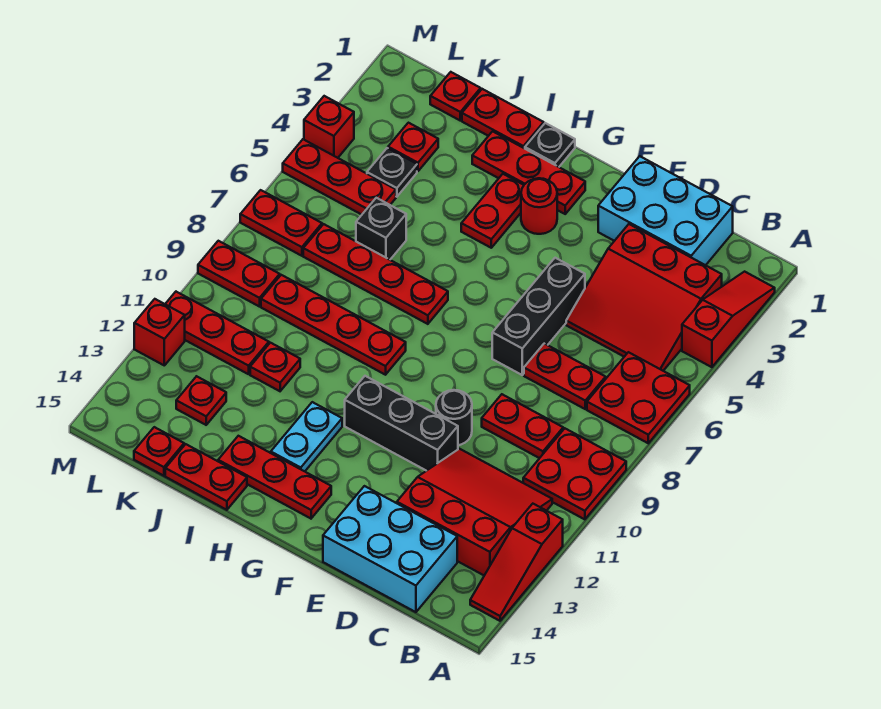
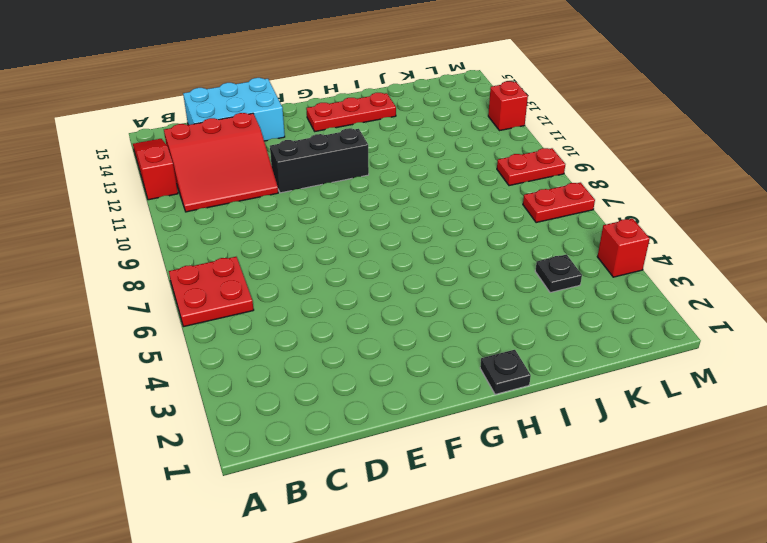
none -> red 1x3 slope [682,272,775,367]
none -> red 2x2 plate [523,429,626,519]
none -> red 3x3 slope [566,224,722,371]
none -> cyan 2x3 brick [598,156,733,265]

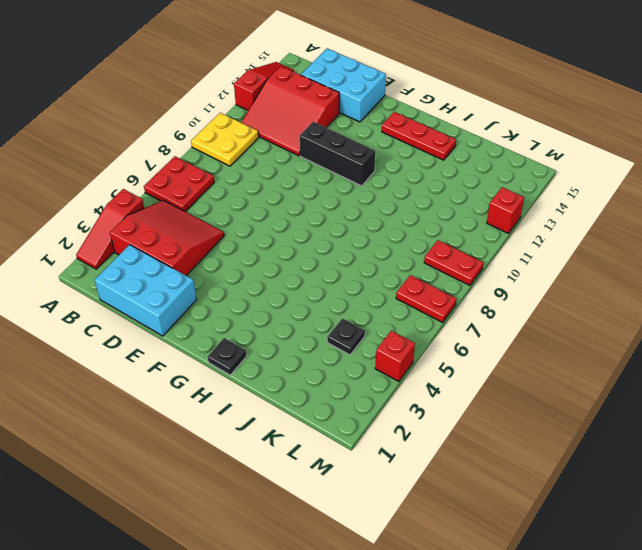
yellow 2x2 plate [191,113,259,166] -> red 2x2 plate [523,429,626,519]
none -> red 1x2 plate [524,344,606,409]
none -> red 1x2 plate [482,394,563,458]
none -> black 1x3 brick [492,258,585,375]
none -> black 1x1 round brick [436,390,472,445]

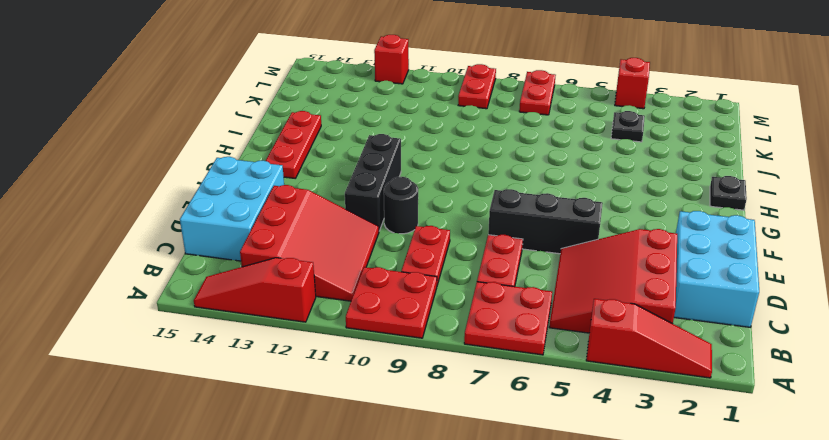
none -> red 1x3 plate [472,131,585,214]
none -> red 1x1 round brick [521,178,557,234]
none -> red 1x2 plate [461,174,524,248]
none -> red 1x4 plate [303,224,448,324]

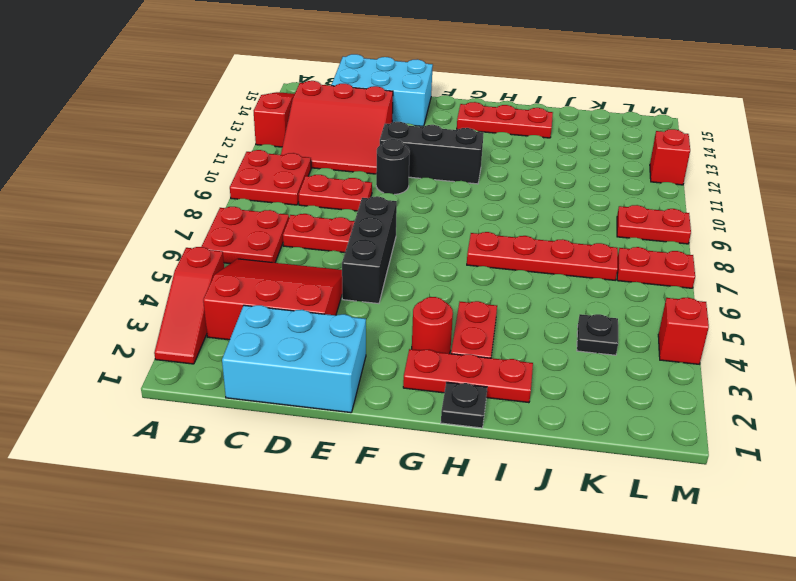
none -> red 1x4 plate [261,275,406,375]
none -> cyan 1x2 plate [271,402,342,471]
none -> red 1x2 plate [462,89,544,149]
none -> red 1x2 plate [165,444,247,510]

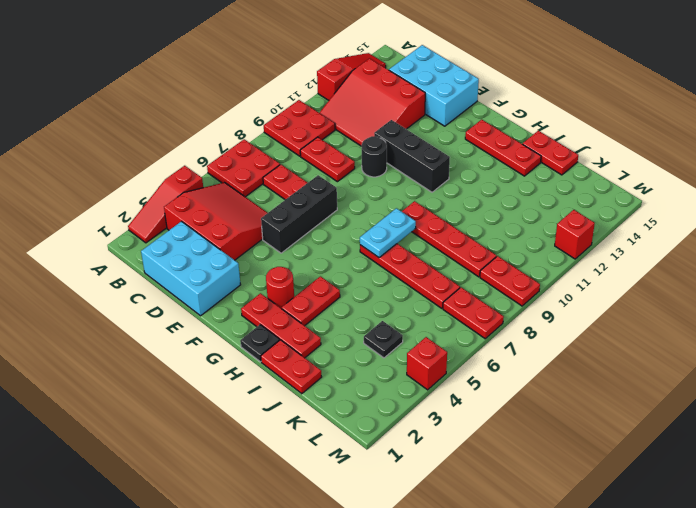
cyan 1x2 plate [360,208,416,257] -> cyan 1x2 plate moved to [271,402,342,471]
none -> black 1x1 brick [356,198,406,260]
none -> red 1x1 plate [250,343,300,391]
none -> red 1x1 plate [430,72,481,120]
none -> red 1x1 plate [388,123,438,171]

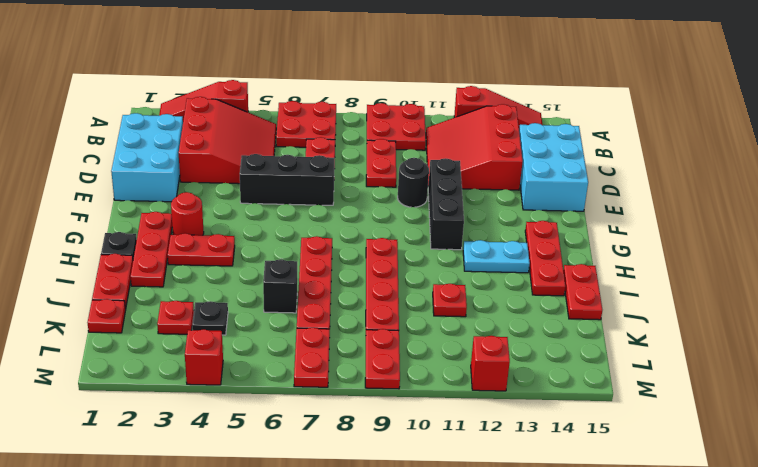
none -> red 1x3 plate [283,139,396,215]
none -> red 1x3 plate [165,292,269,374]
none -> red 1x1 plate [176,376,226,425]
none -> red 1x1 plate [134,427,184,476]

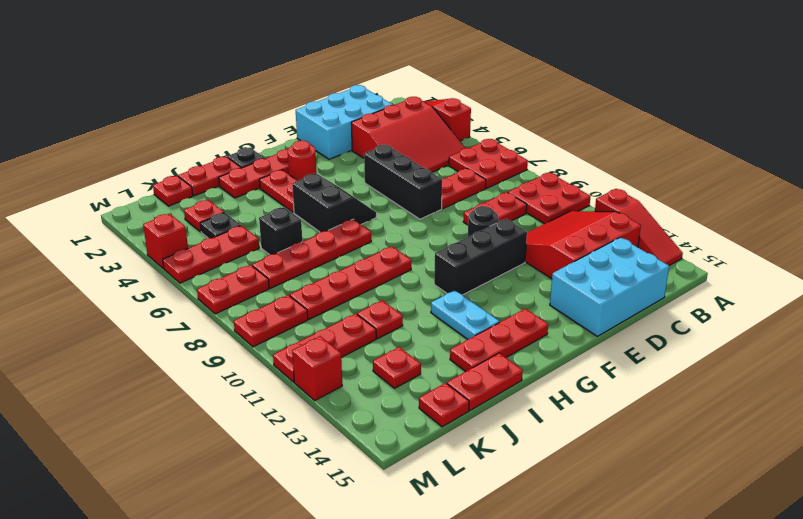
black 2x2 slope [292,173,376,232] -> none

